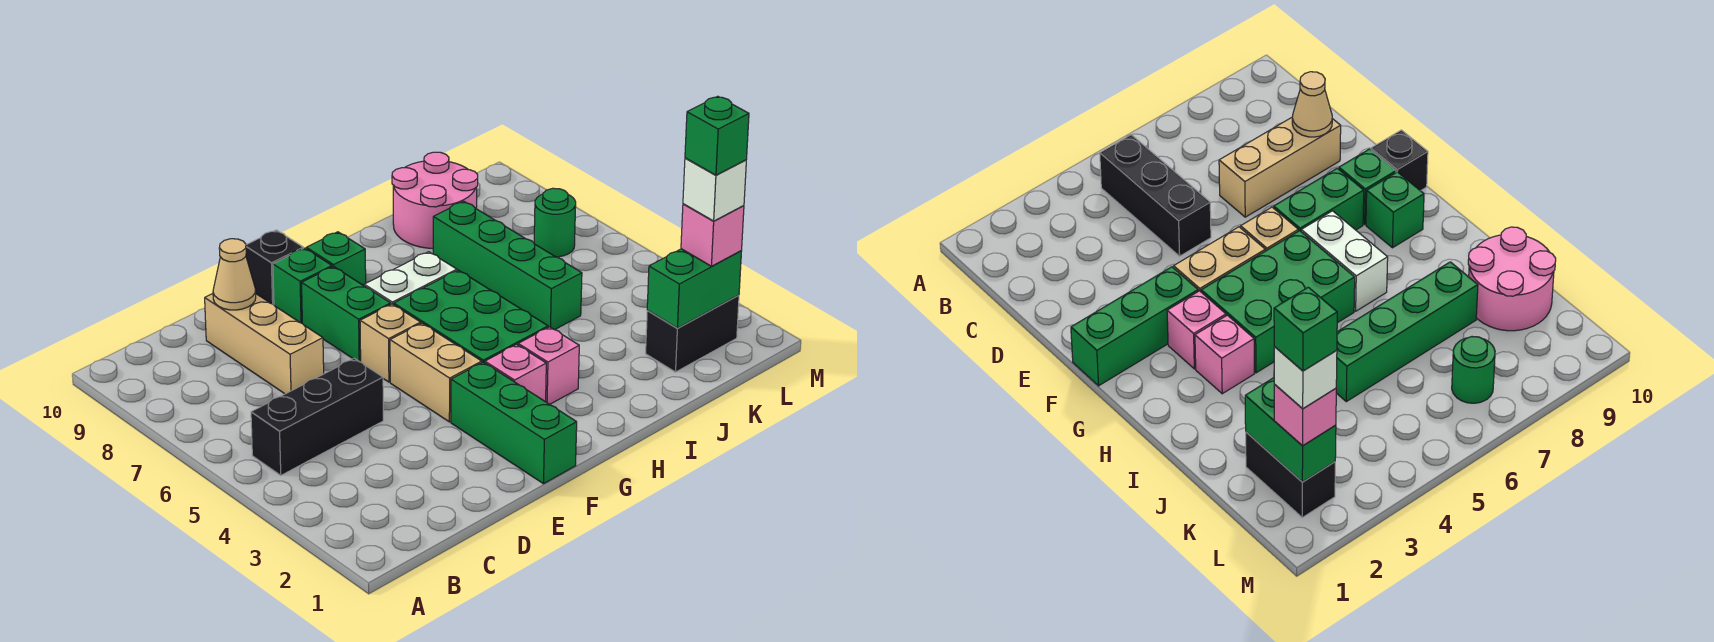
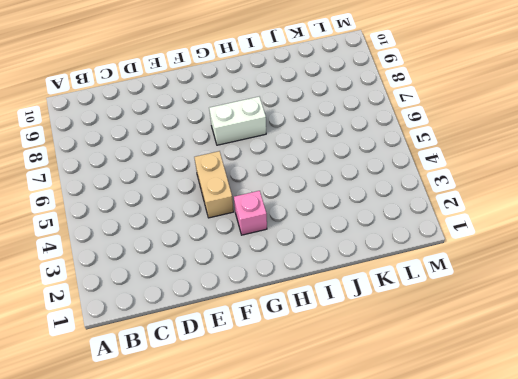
none -> black 1x3 brick [251,358,383,475]
none -> tan 1x3 brick [205,294,324,394]
none -> green 1x3 brick [451,362,577,484]

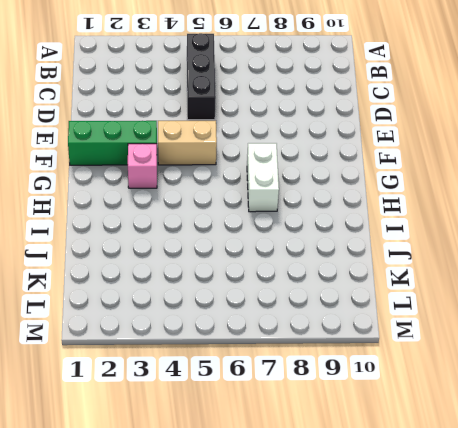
none -> tan 1x3 brick [205,294,324,394]
none -> tan 1x1 brick [360,304,421,382]
none -> green 1x2 brick [302,266,391,362]

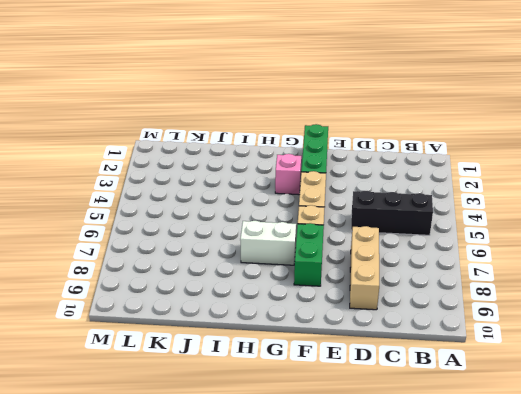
none -> green 1x1 brick [273,248,332,323]
none -> black 1x1 brick [246,230,303,305]
none -> green 2x3 brick [394,270,548,363]

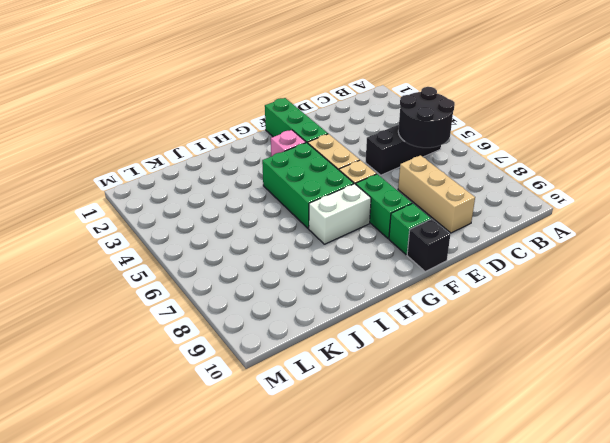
black 2x2 round brick [398,87,455,148] -> none
none -> green 1x1 brick [306,232,366,286]
none -> pink 1x1 brick [518,327,579,404]
none -> green 1x4 brick [433,201,582,330]

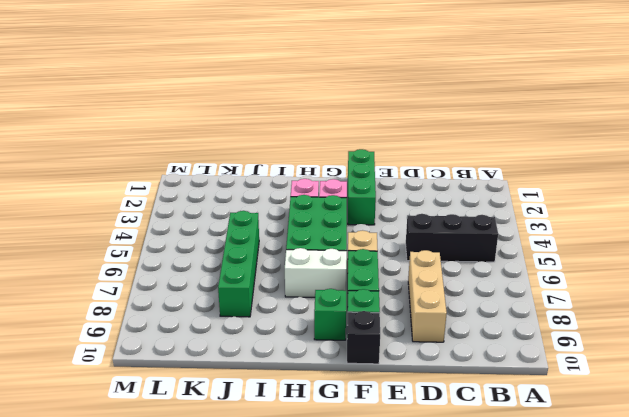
none -> tan 1x2 brick [390,323,482,422]
none -> pink 2x2 round brick [392,152,478,248]
none -> black 1x2 brick [646,295,739,372]

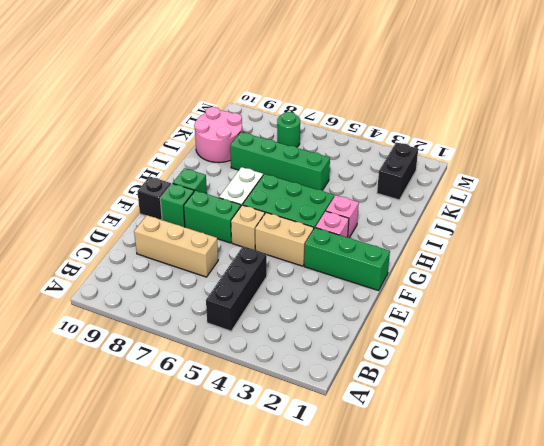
none -> tan 1x1 cone [213,239,256,310]
none -> green 1x2 brick [647,249,742,328]
none -> pink 1x1 brick [681,204,744,266]

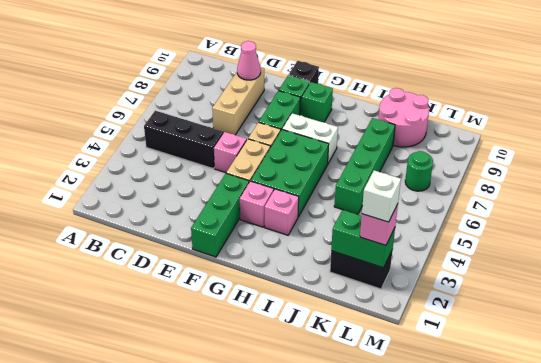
pink 1x1 cone [237,41,261,80] -> tan 1x1 cone [213,239,256,310]
pink 1x1 brick [214,132,247,173] -> none
none -> green 1x1 brick [685,96,749,175]

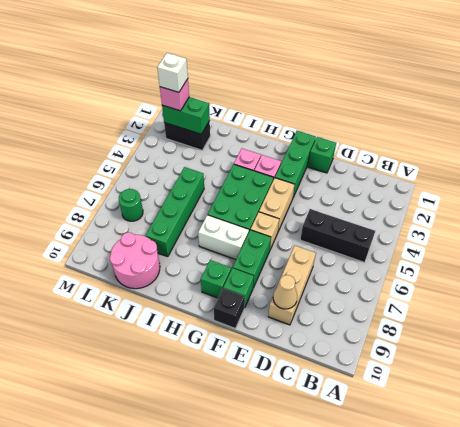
green 1x1 brick [308,137,336,173] -> green 1x1 brick moved to [685,96,749,175]

